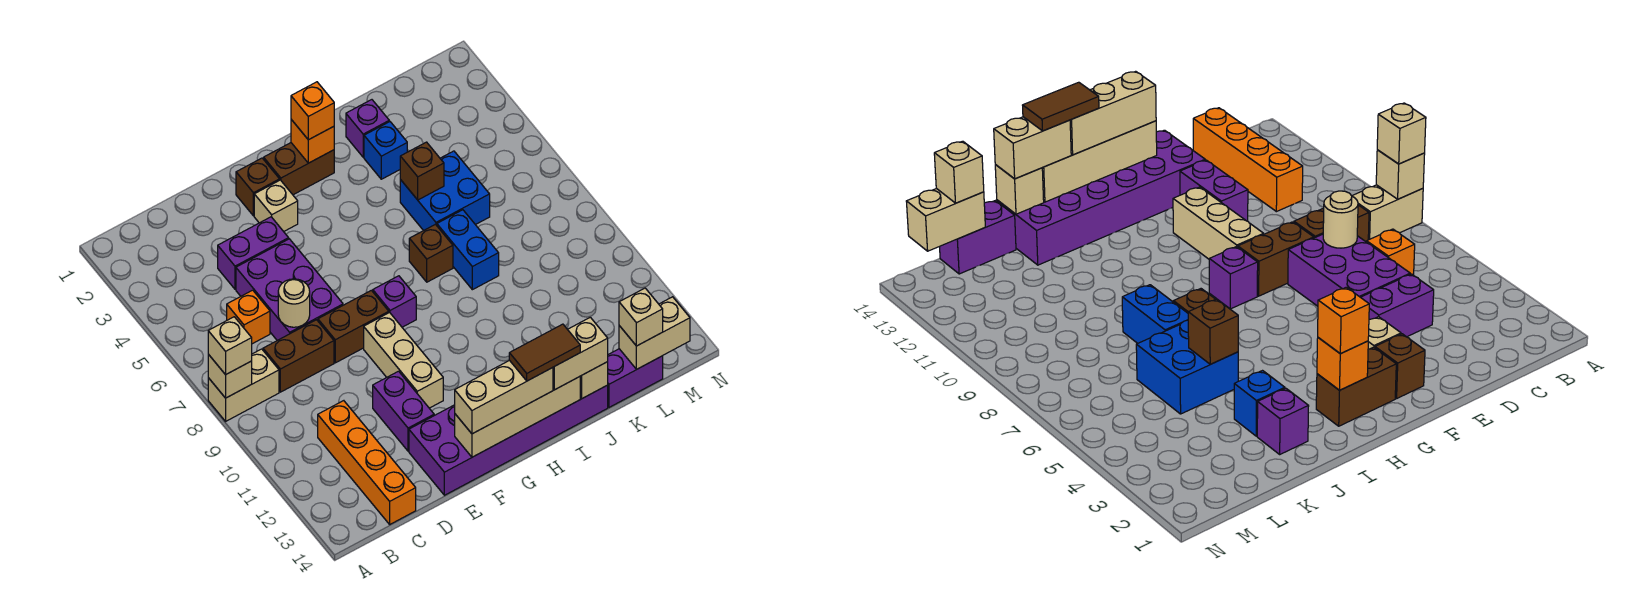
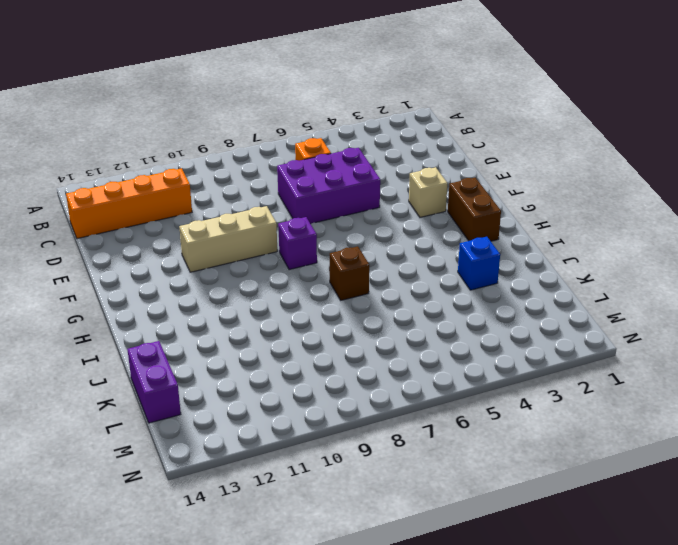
none -> tan 1x2 brick [208,349,279,421]
none -> brown 1x2 brick [263,320,334,392]
none -> purple 1x2 brick [218,217,289,289]
none -> brown 1x2 brick [318,290,389,363]

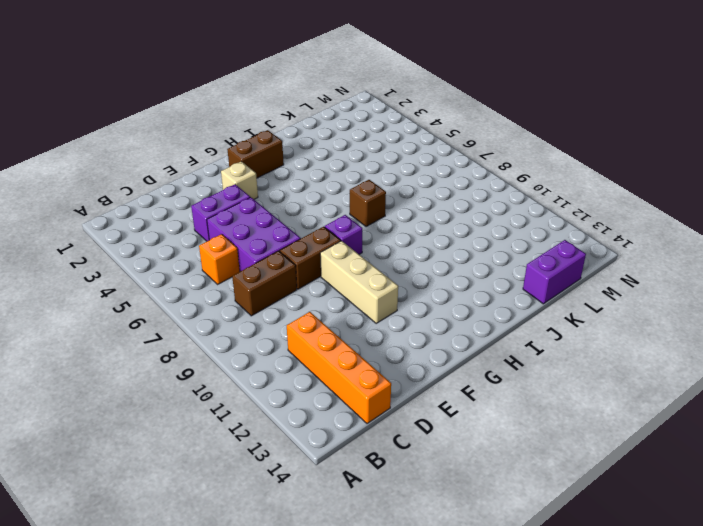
none -> tan 1x2 brick [208,349,279,421]
none -> purple 1x2 brick [373,371,434,451]
none -> purple 2x6 brick [409,385,608,495]
none -> brown 1x1 brick [236,158,280,216]

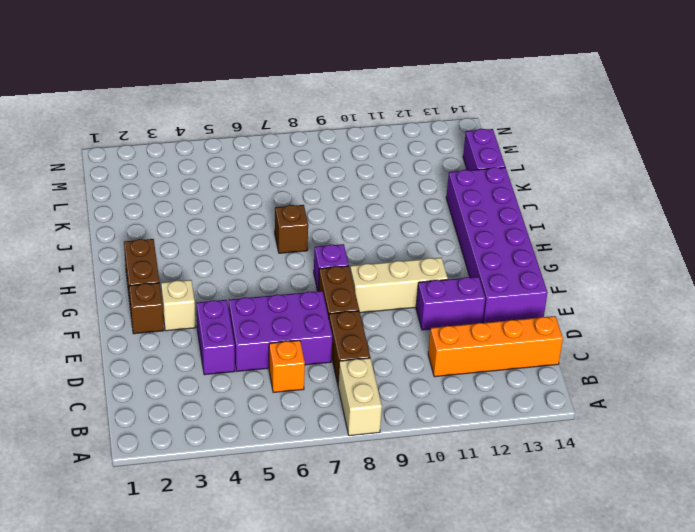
none -> purple 1x1 brick [346,100,389,157]
none -> blue 1x1 brick [364,122,407,179]
none -> blue 2x2 brick [400,151,490,231]
none -> blue 1x2 brick [437,210,499,290]

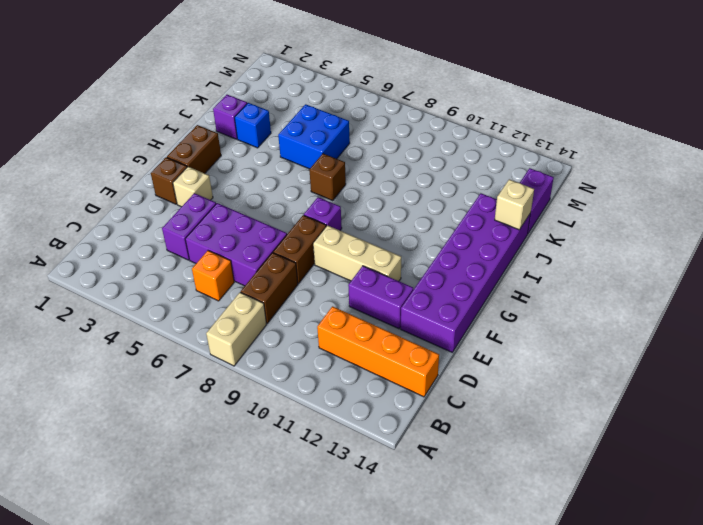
none -> blue 1x2 brick [437,210,499,290]
none -> tan 1x1 brick [208,354,252,398]
none -> tan 1x1 round brick [278,279,310,327]
none -> tan 1x4 brick [455,377,580,457]

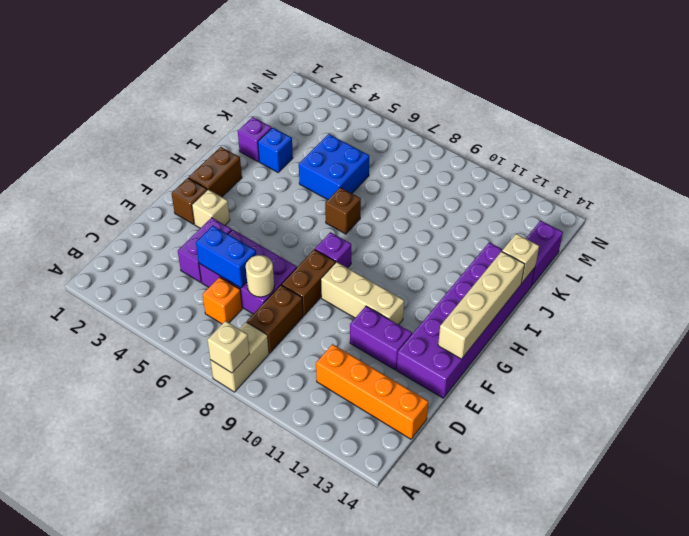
blue 1x2 brick [196,226,256,288] -> blue 1x2 brick moved to [437,210,499,290]
none -> orange 1x1 brick [291,120,334,163]
none -> brown 1x1 brick [400,142,444,200]
none -> tan 1x2 brick [619,297,690,370]
none -> tan 1x1 brick [208,317,252,375]

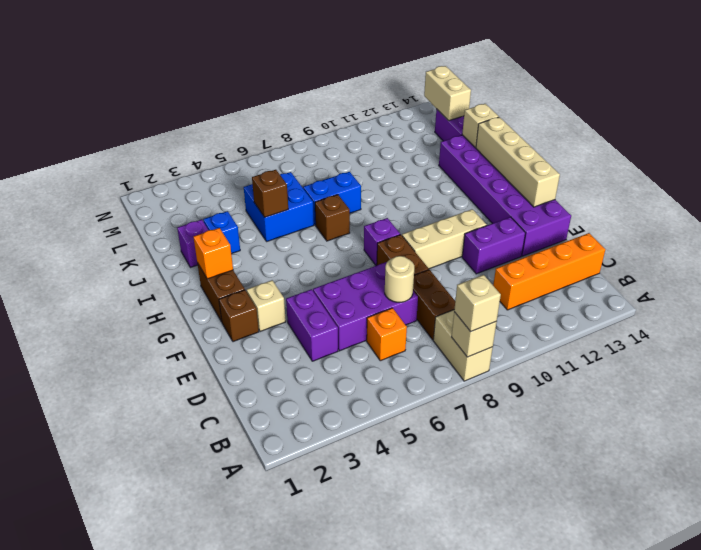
none -> tan 1x3 brick [455,360,553,434]
none -> orange 1x1 brick [291,82,334,140]
none -> tan 1x2 brick [553,317,608,390]
none -> tan 1x1 brick [619,288,663,346]

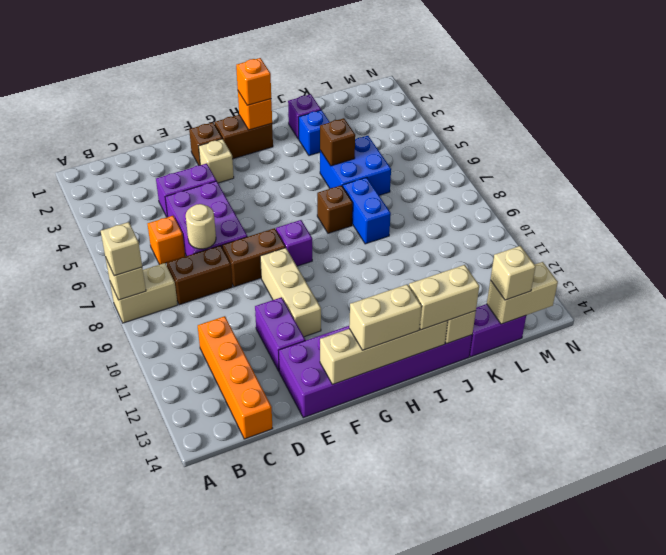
tan 1x2 brick [349,284,422,350] -> tan 1x3 brick [455,360,553,434]
none -> brown 1x2 tile [509,324,580,381]

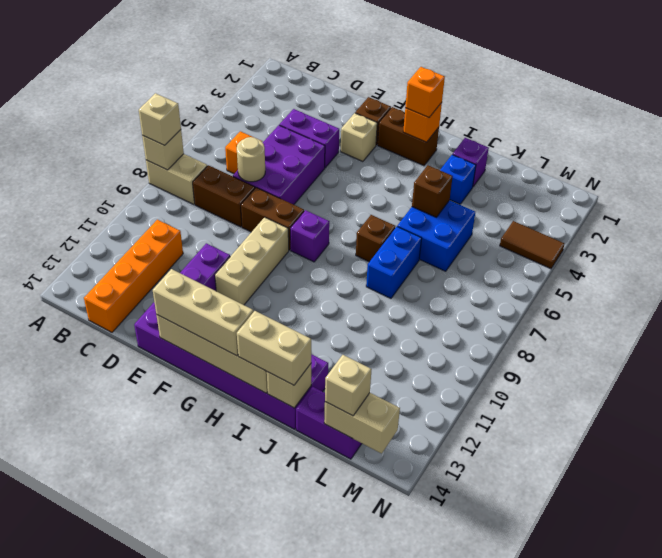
brown 1x2 tile [500,221,564,269] -> brown 1x2 tile moved to [509,324,580,381]

